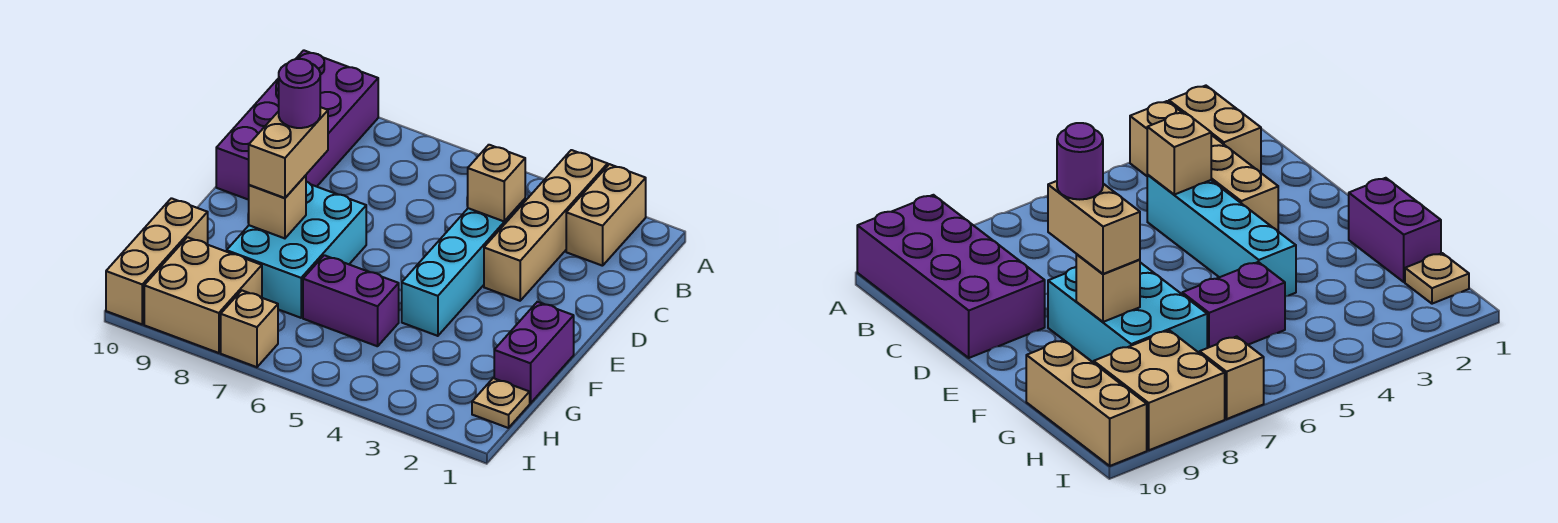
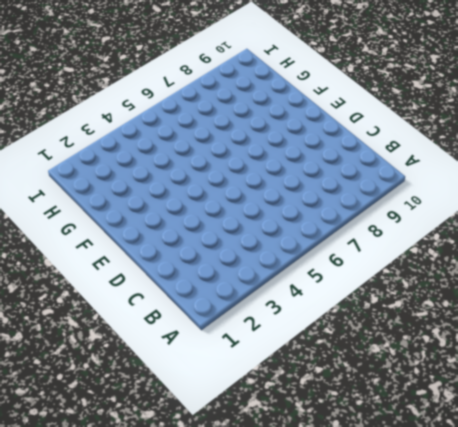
none -> tan 1x2 brick [566,164,646,266]
none -> tan 1x4 brick [484,150,608,301]
none -> purple 2x4 brick [216,50,378,200]

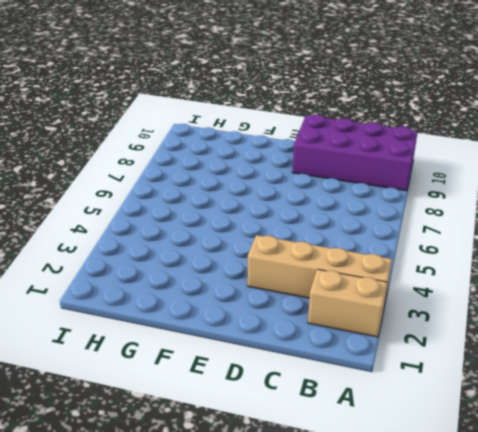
none -> cyan 1x4 brick [402,199,525,336]
none -> cyan 2x3 brick [227,182,366,318]
none -> purple 1x2 brick [494,302,574,403]

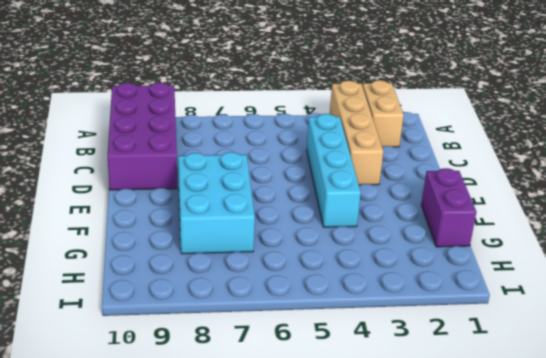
none -> purple 1x2 brick [303,255,399,346]
none -> tan 1x3 brick [106,198,208,324]
none -> tan 1x1 plate [472,378,530,428]

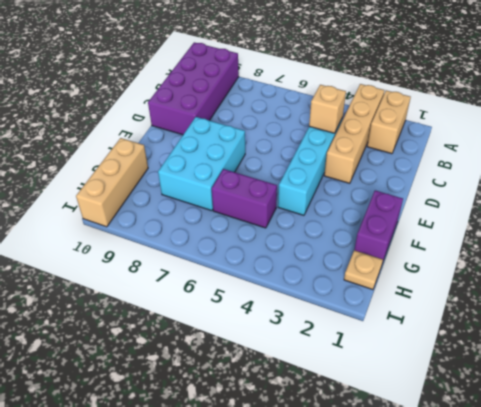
none -> tan 2x2 brick [144,237,262,353]
none -> tan 1x1 brick [221,291,278,367]
none -> tan 1x1 brick [249,175,306,238]

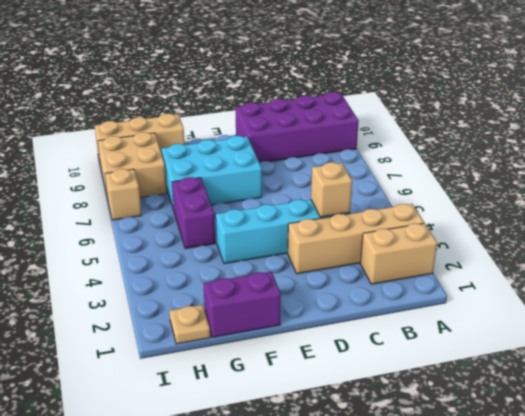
none -> tan 1x1 brick [249,175,306,238]
none -> tan 1x2 brick [249,107,328,198]
none -> purple 1x1 round brick [279,59,320,128]

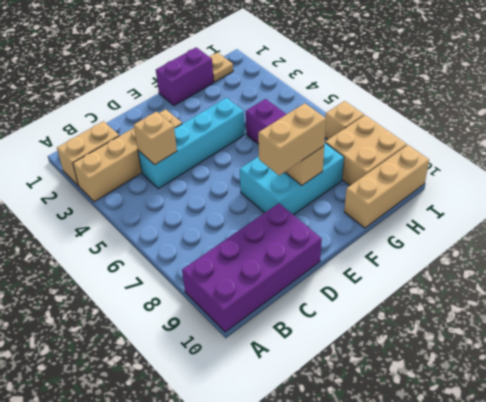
none -> purple 1x1 round brick [279,59,320,128]

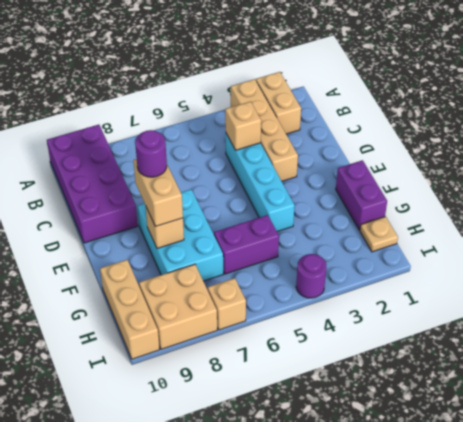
purple 1x1 round brick [296,254,326,298] -> none

